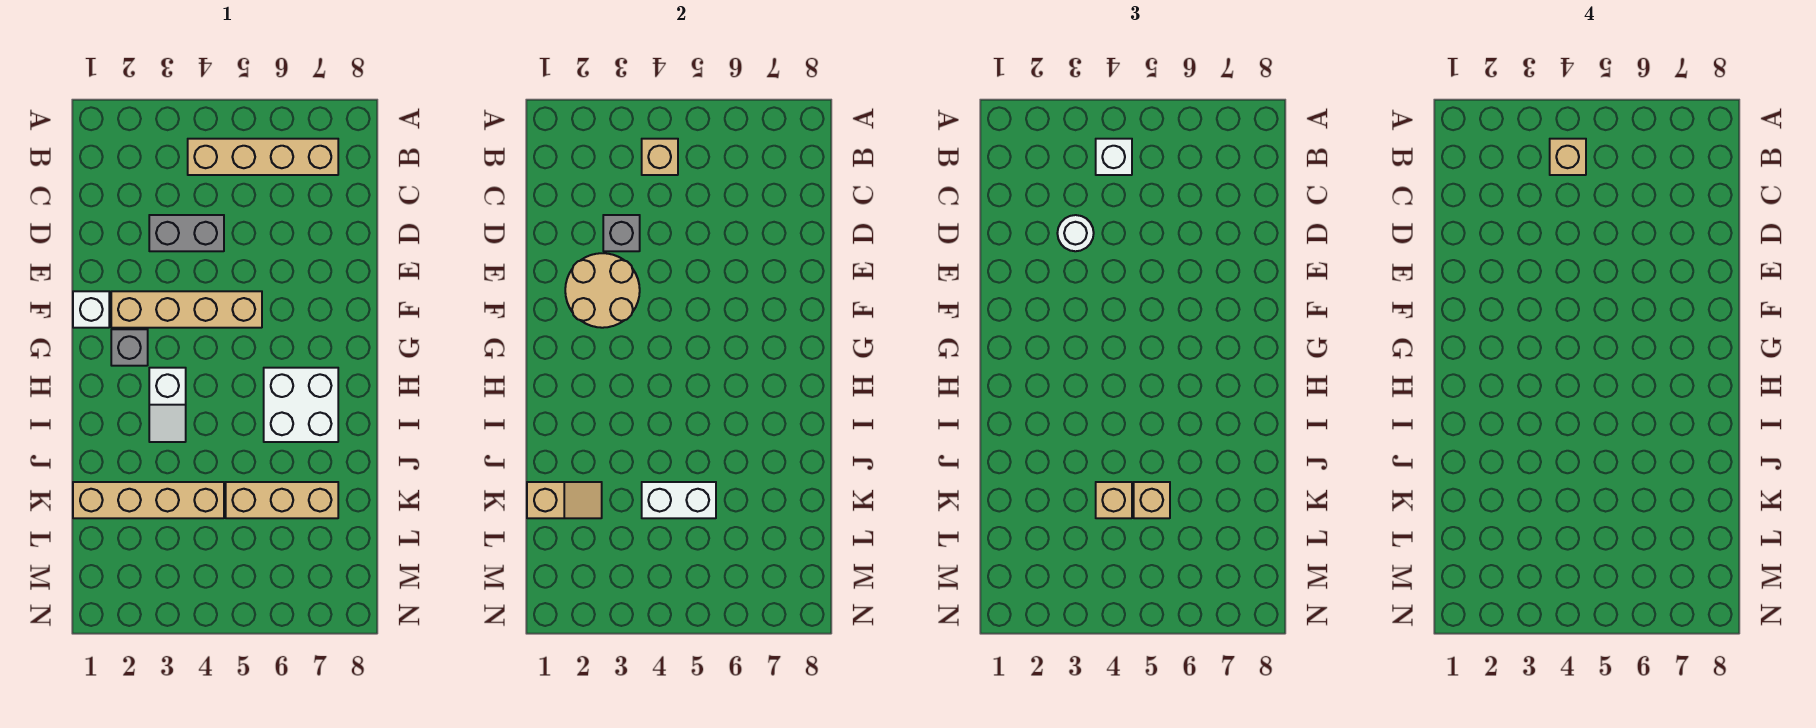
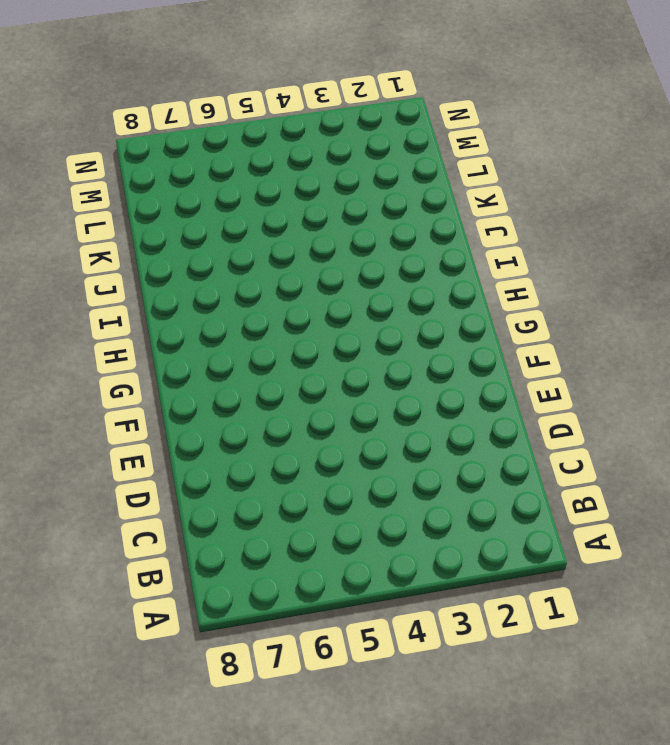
none -> tan 1x4 brick [188,139,338,175]
none -> grey 1x2 brick [149,215,224,251]
none -> white 1x1 brick [73,291,109,328]

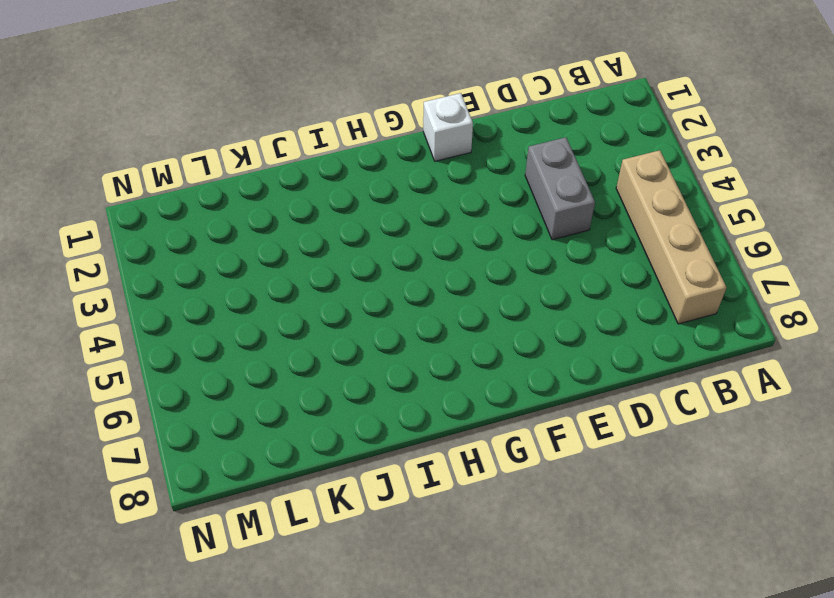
none -> tan 1x4 brick [111,291,262,328]
none -> grey 1x1 brick [111,329,148,366]
none -> white 1x2 slope [149,368,186,442]

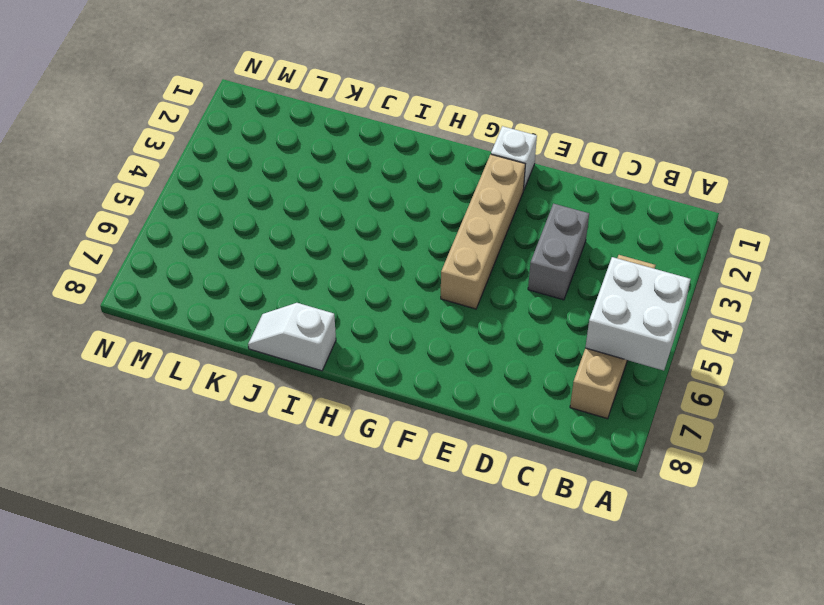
white 2x2 brick [585,257,690,371] -> white 2x2 brick moved to [264,368,338,442]
white 1x2 slope [248,303,336,371] -> white 1x2 slope moved to [149,368,186,442]
none -> grey 1x1 brick [111,329,148,366]
none -> tan 1x4 brick [73,482,224,518]
none -> tan 1x3 brick [226,482,338,518]

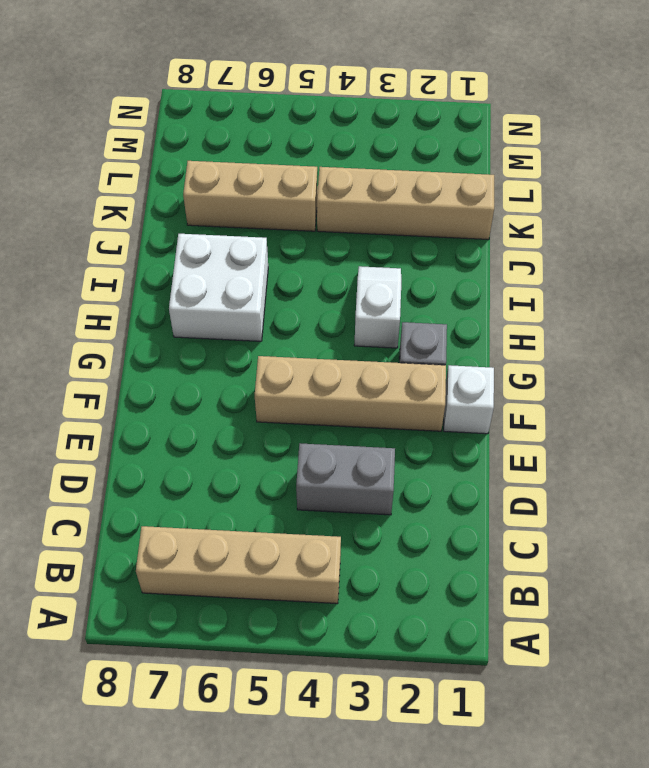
none -> tan 1x1 brick [642,139,678,175]
none -> grey 1x1 brick [603,215,640,251]
none -> tan 2x2 round brick [565,253,640,328]

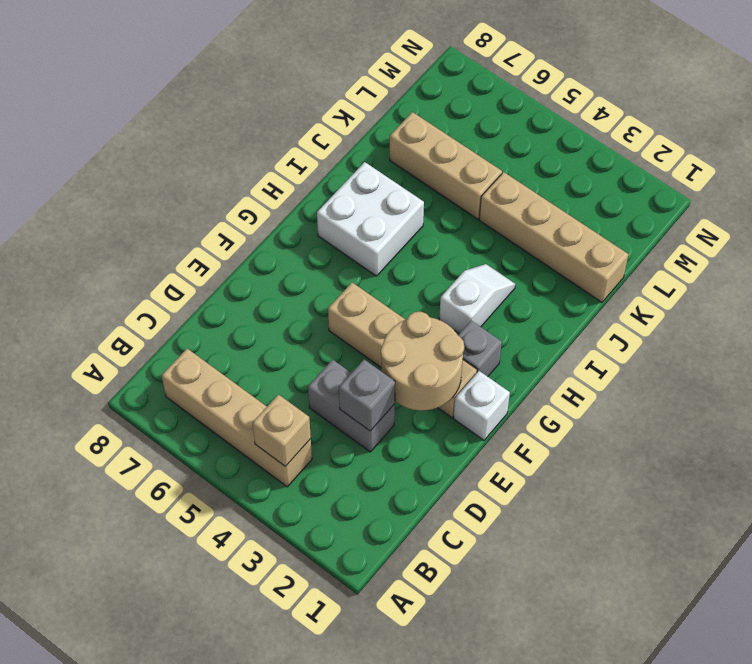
none -> tan 1x2 slope [527,482,602,518]
none -> white 1x2 brick [642,482,716,518]
none -> white 1x1 brick [1096,139,1132,175]

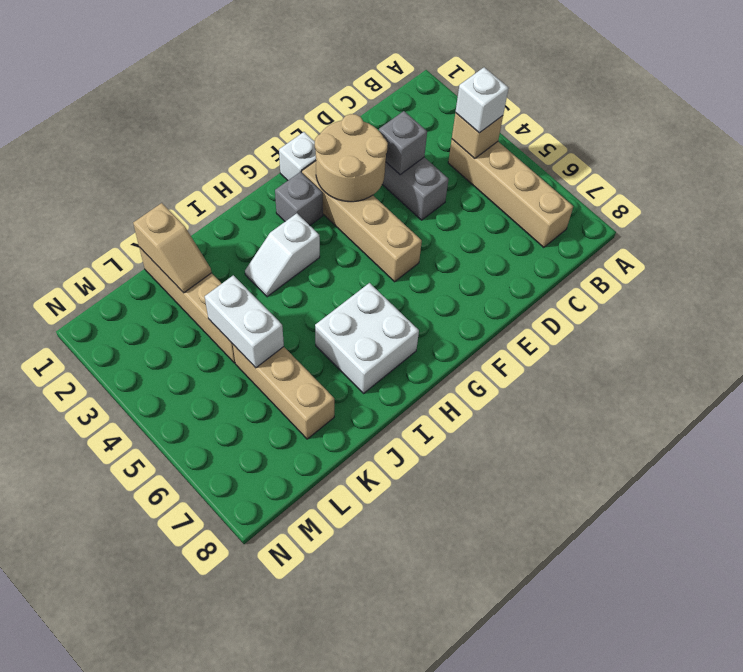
none -> white 1x1 round brick [1057,215,1094,251]
none -> tan 1x1 brick [1096,482,1132,518]
none -> tan 1x1 brick [1134,482,1170,518]

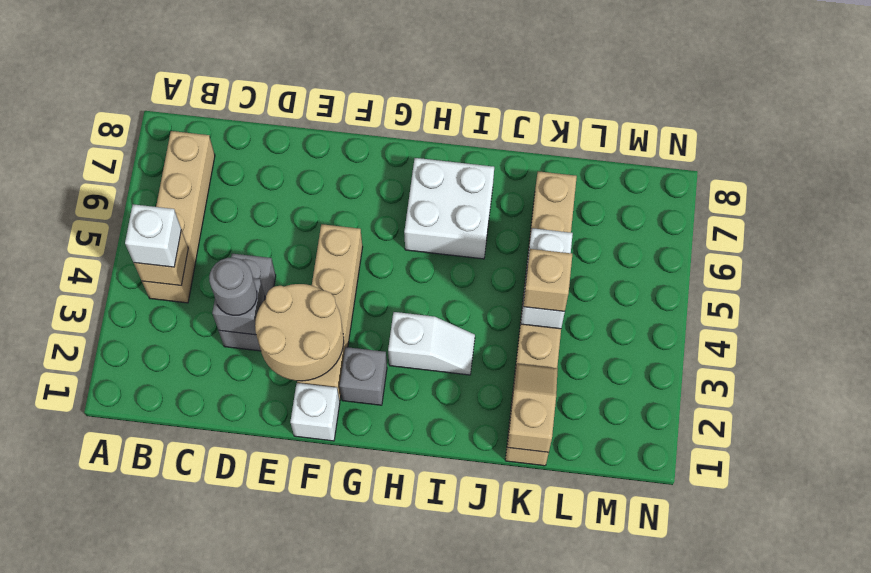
grey 1x1 round brick [209,258,257,315] -> white 1x1 round brick [1057,215,1094,251]
none -> tan 1x1 brick [1134,482,1170,518]
none -> tan 1x1 brick [1550,139,1586,175]

